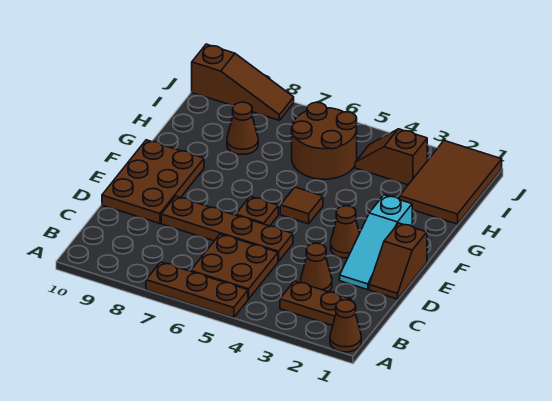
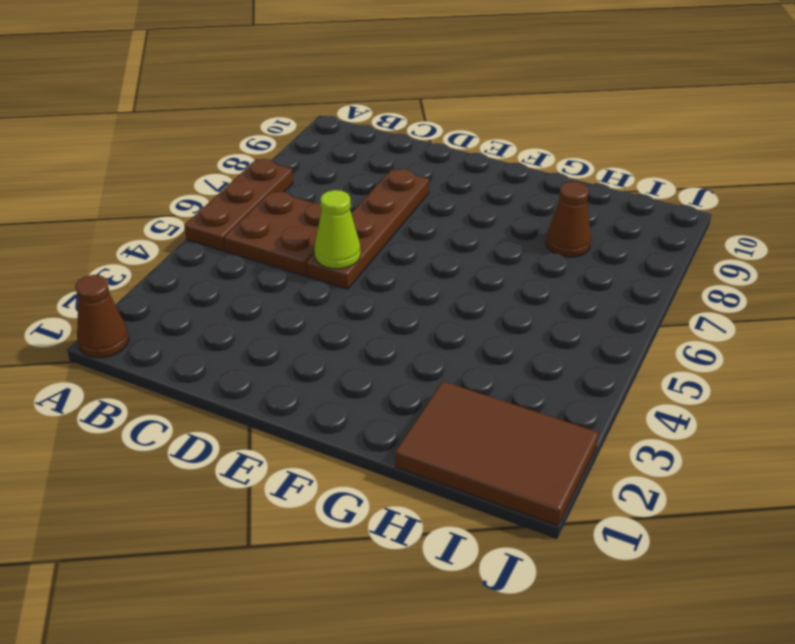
lime 1x1 cone [314,190,360,269] -> none
none -> brown 1x2 plate [280,281,352,326]
none -> brown 1x1 cone [301,243,332,292]
none -> brown 1x2 slope [369,223,427,299]

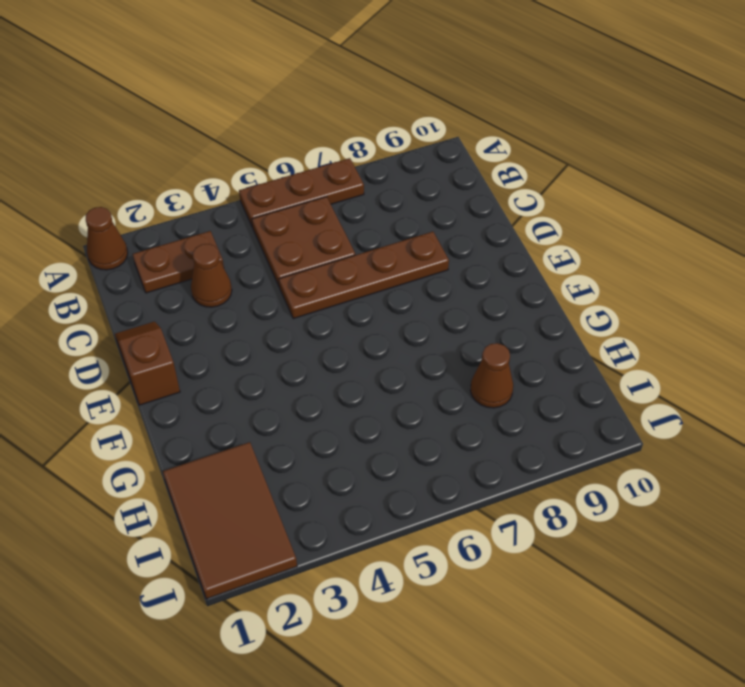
none -> cyan 1x3 slope [340,195,412,290]
none -> brown 2x3 plate [102,140,204,223]
none -> brown 1x1 cone [331,206,360,258]

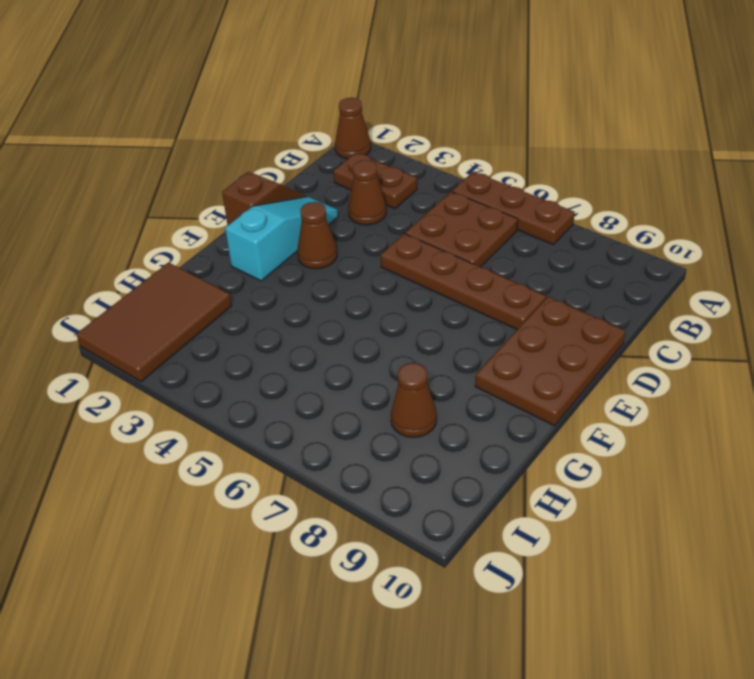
none -> brown 1x1 plate [236,197,278,226]
none -> brown 1x1 tile [280,187,323,224]
none -> brown 2x2 round brick [292,102,357,179]

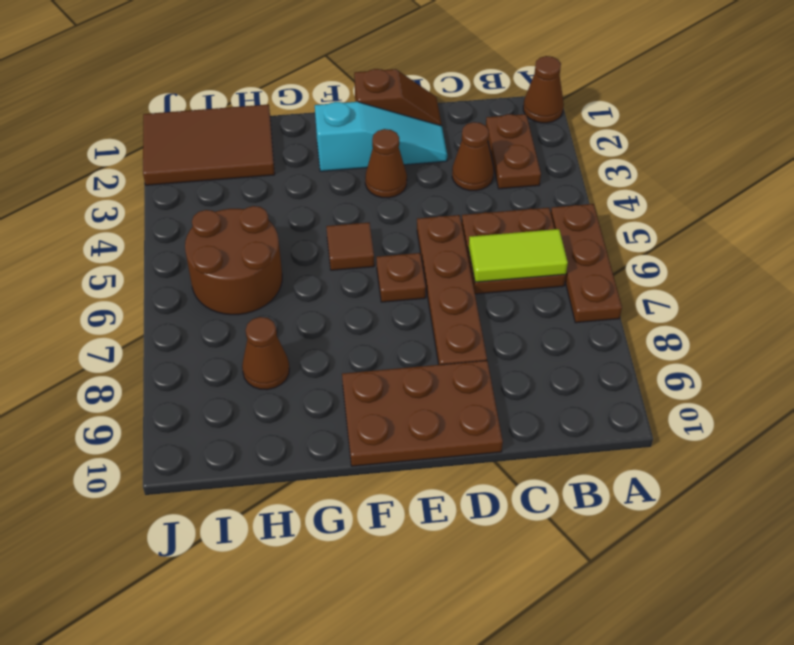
lime 1x2 tile [469,229,568,282] -> none
none -> brown 1x2 slope [355,129,427,185]
none -> brown 1x3 slope [192,44,294,120]

